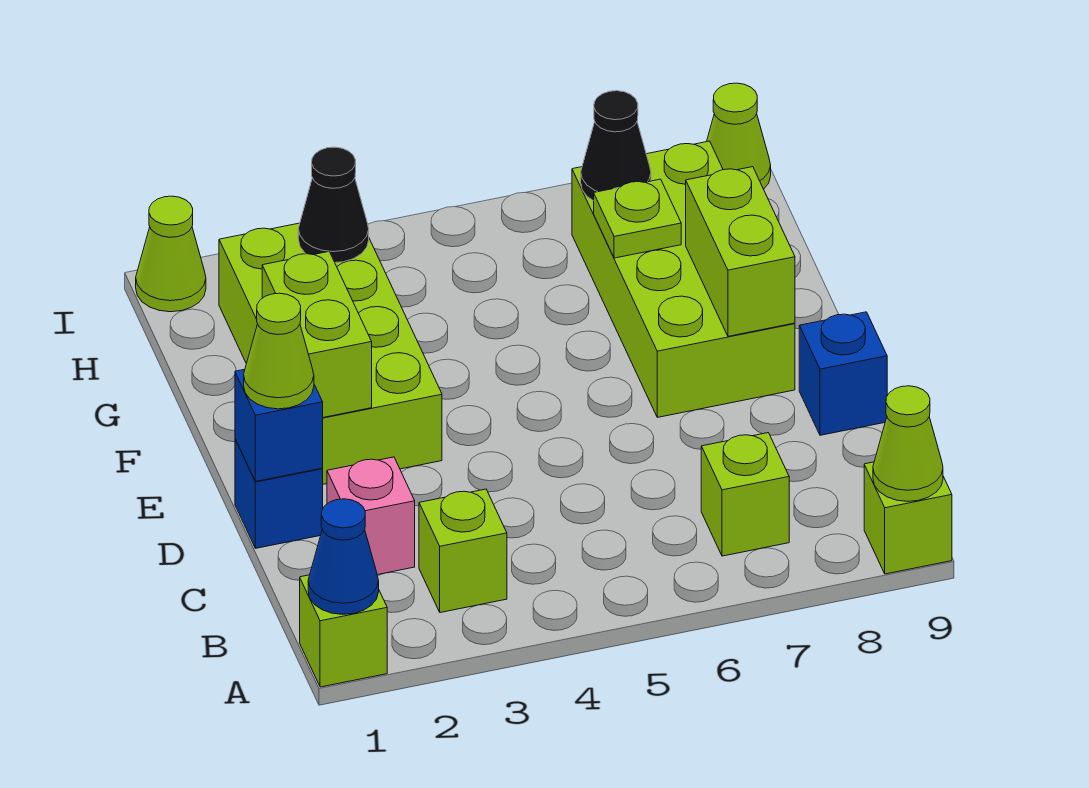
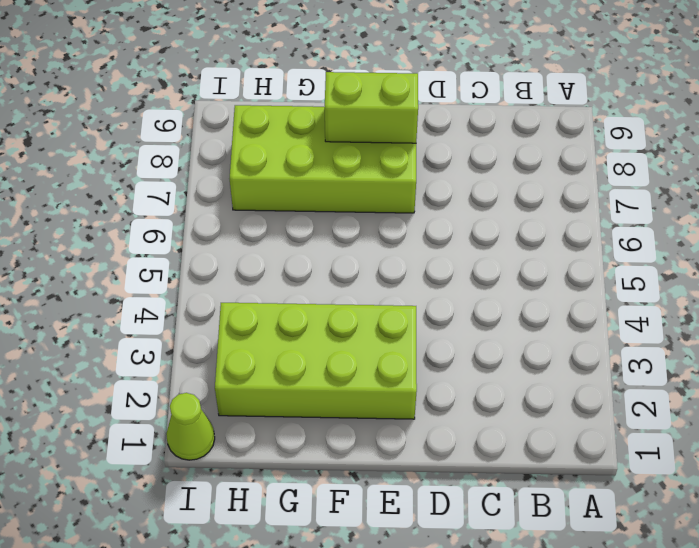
none -> lime 1x1 brick [300,575,387,687]
none -> lime 1x1 brick [864,462,952,574]
none -> lime 1x1 brick [419,489,507,613]

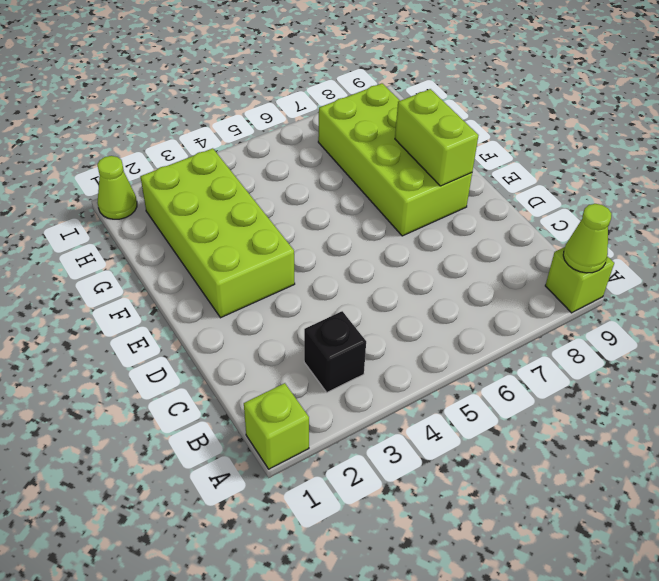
black 1x1 brick [304,311,366,392] -> lime 1x1 brick [419,489,507,613]
none -> lime 1x1 brick [701,433,789,556]
none -> pink 1x1 brick [327,457,415,575]
none -> blue 1x1 brick [235,439,323,548]

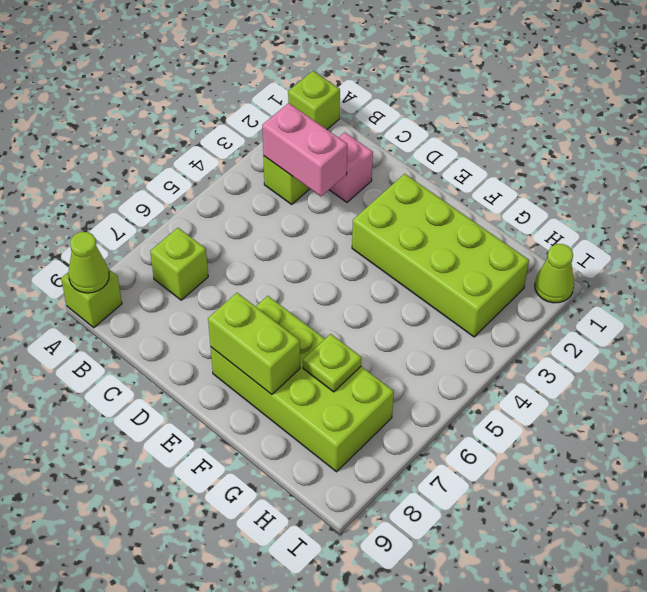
pink 1x2 brick [262,103,347,196] -> none
none -> blue 1x1 brick [235,439,323,548]
none -> blue 1x1 brick [799,312,887,435]
none -> lime 1x1 cone [707,83,771,189]

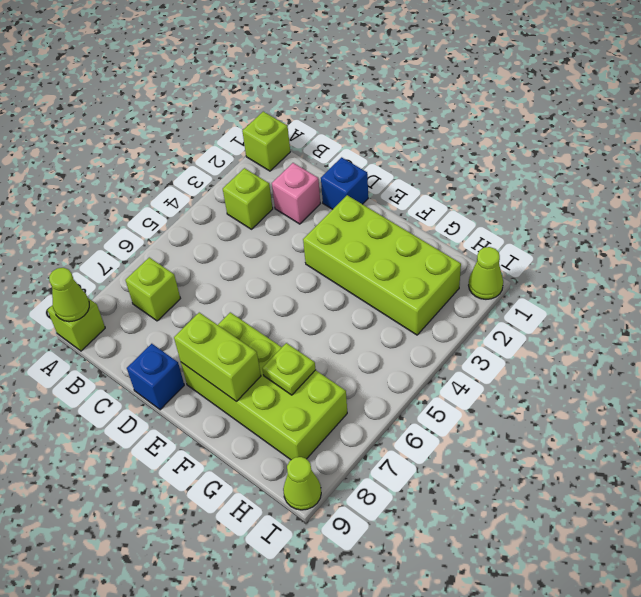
none -> blue 1x1 cone [308,499,379,614]
none -> blue 1x1 brick [235,369,323,482]
none -> lime 1x2 brick [262,251,372,417]

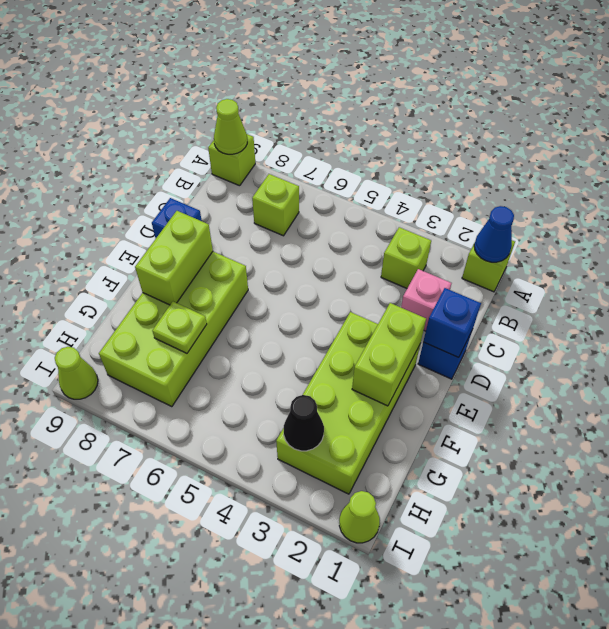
none -> black 1x1 cone [581,91,651,201]
none -> lime 1x1 cone [244,293,314,409]

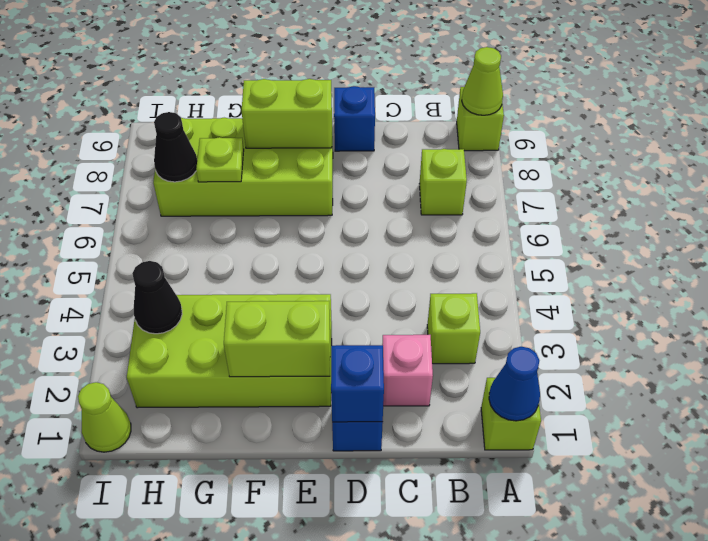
none -> lime 1x1 cone [707,83,771,189]
none -> lime 1x1 cone [244,293,314,409]

